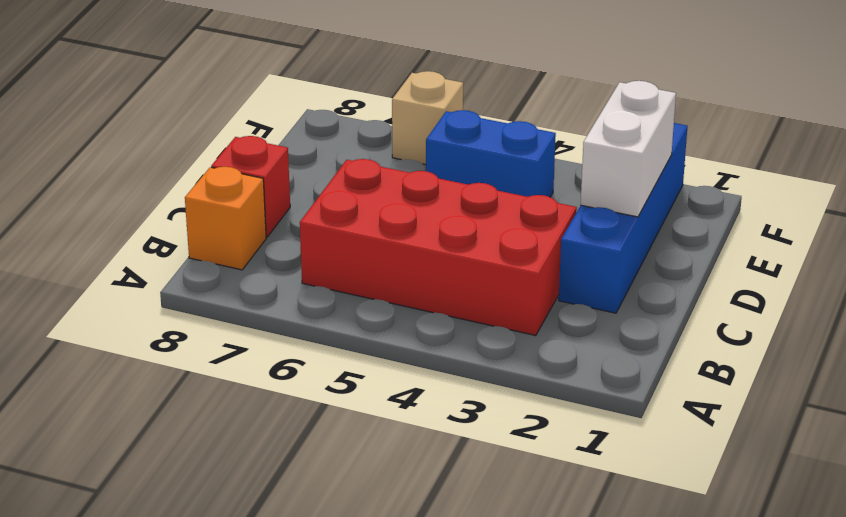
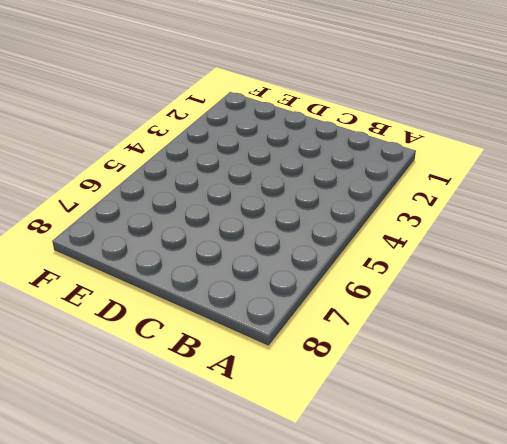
none -> red 2x4 brick [300,159,577,336]
none -> orange 1x1 brick [185,167,266,270]

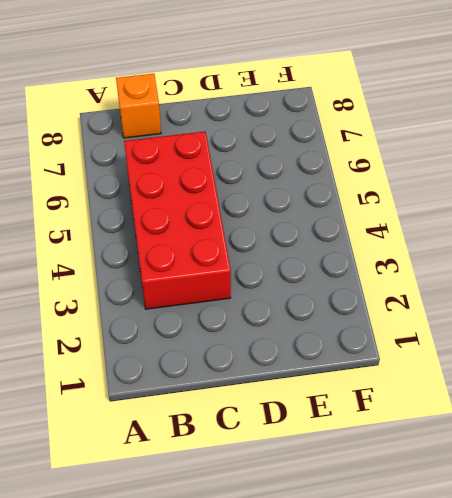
none -> blue 1x4 brick [559,123,688,313]
none -> red 1x1 brick [211,136,290,237]

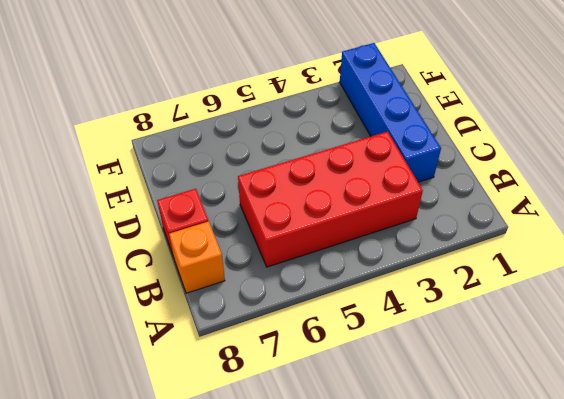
none -> blue 1x2 brick [426,110,556,197]
none -> tan 1x1 brick [392,71,463,165]

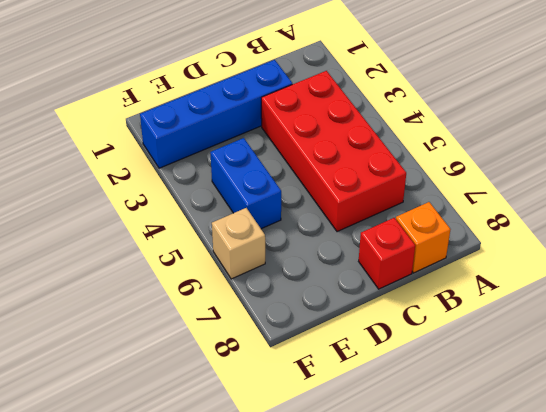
none -> white 1x2 brick [581,81,676,217]

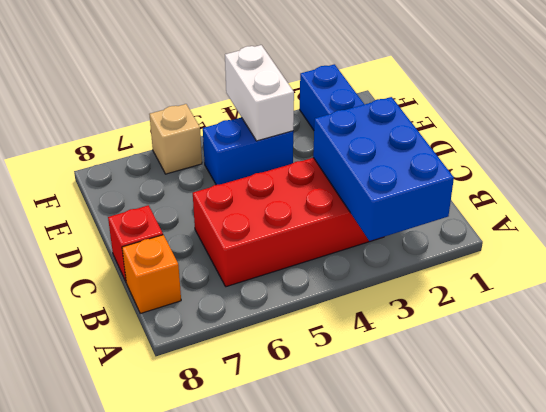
blue 2x3 brick [313,97,454,241] -> none
white 1x2 brick [225,45,294,141] -> white 1x2 brick moved to [581,81,676,217]

